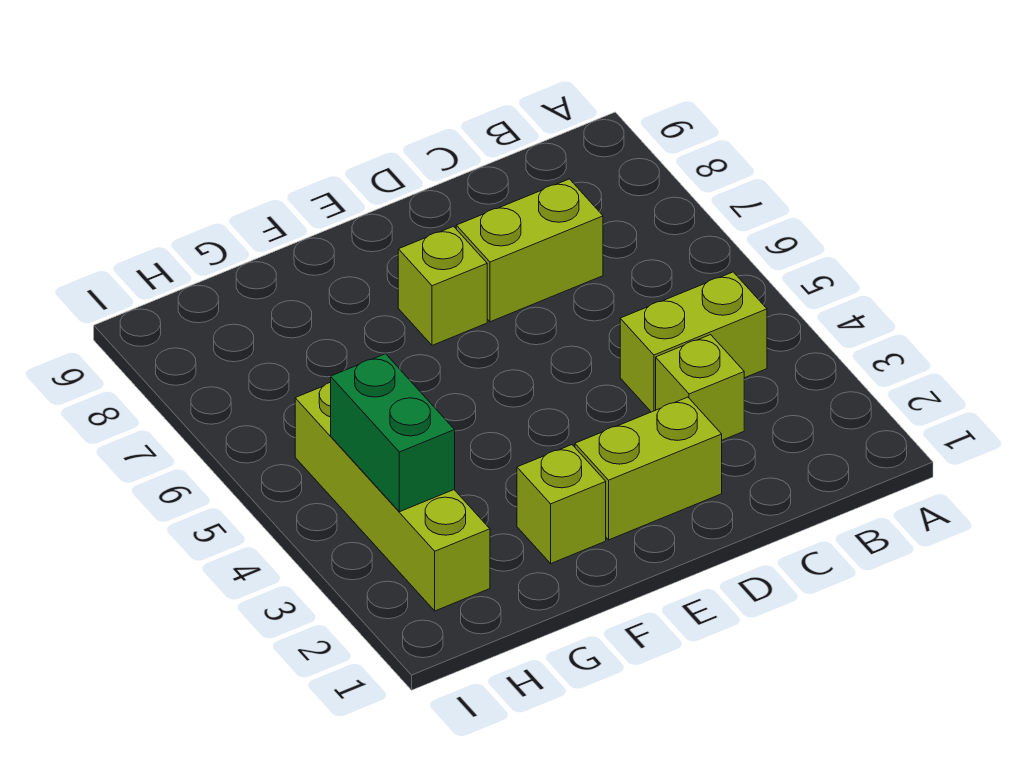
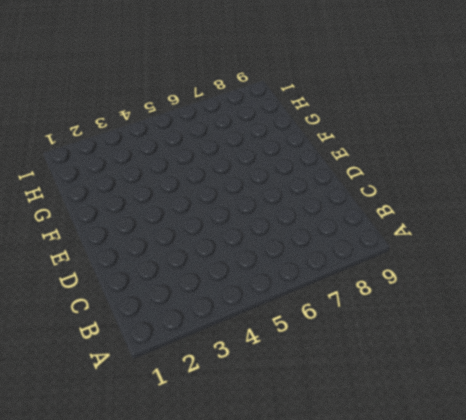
none -> lime 1x2 brick [620,272,767,412]
none -> lime 1x1 brick [656,335,744,440]

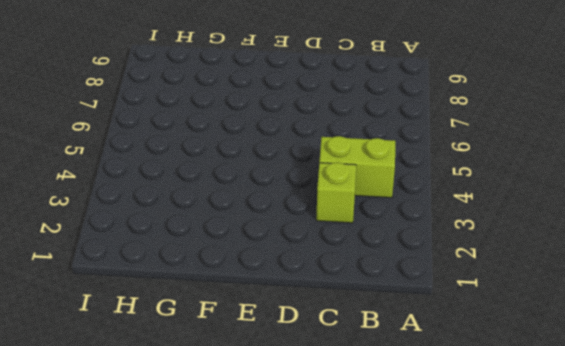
none -> lime 1x2 brick [456,179,603,322]
none -> lime 1x2 brick [575,397,722,540]

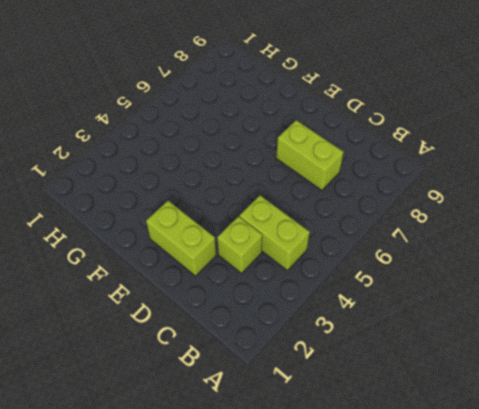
none -> lime 1x1 brick [398,226,487,345]
none -> lime 1x1 brick [517,445,606,563]

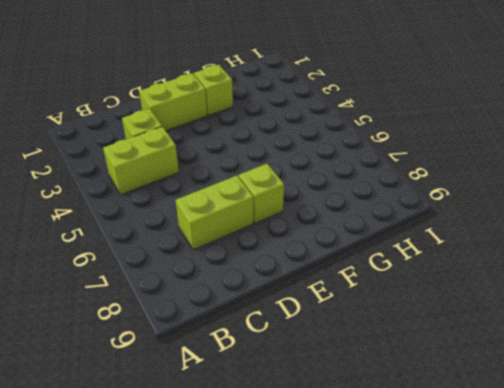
none -> lime 1x4 brick [295,382,490,611]
none -> green 1x2 brick [331,354,455,512]

